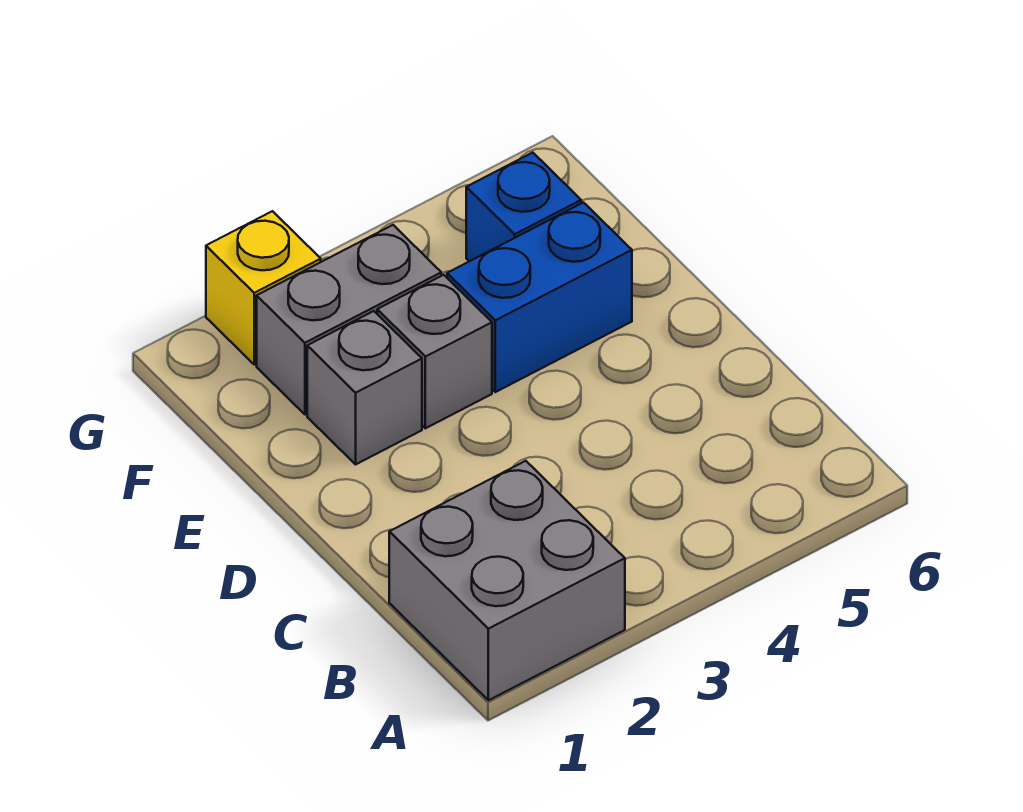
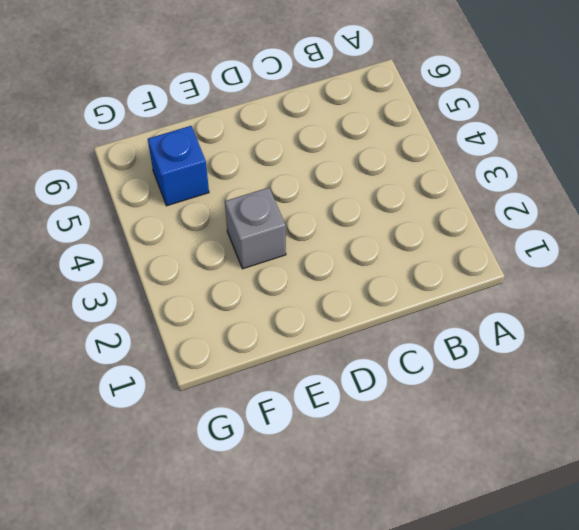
none -> grey 2x2 brick [389,461,625,700]
none -> grey 1x1 brick [307,311,422,464]

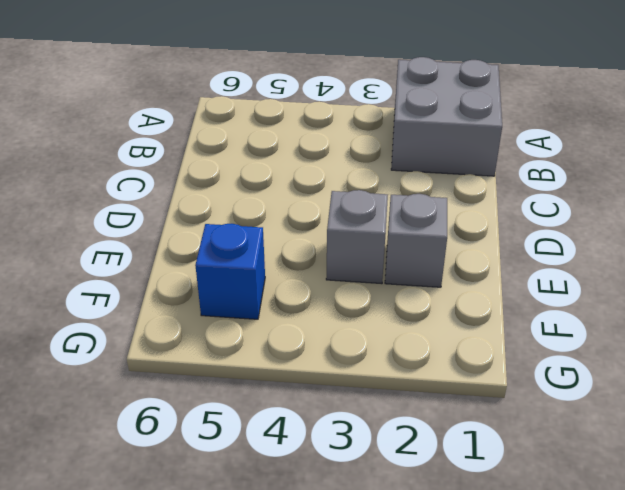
none -> blue 1x2 brick [447,203,632,392]
none -> grey 1x2 brick [257,225,441,414]

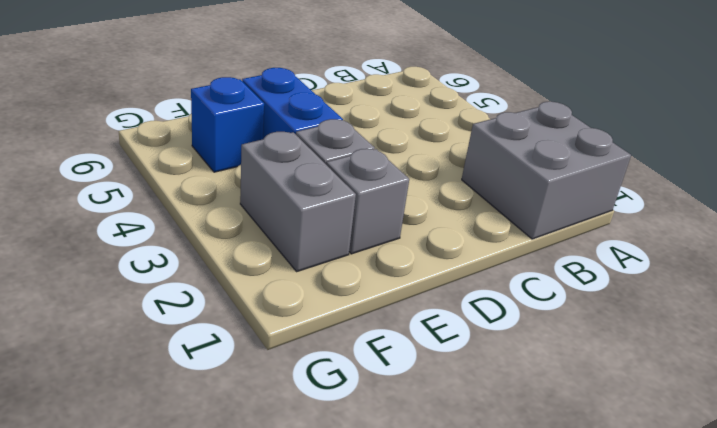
none -> yellow 1x1 brick [206,211,321,365]

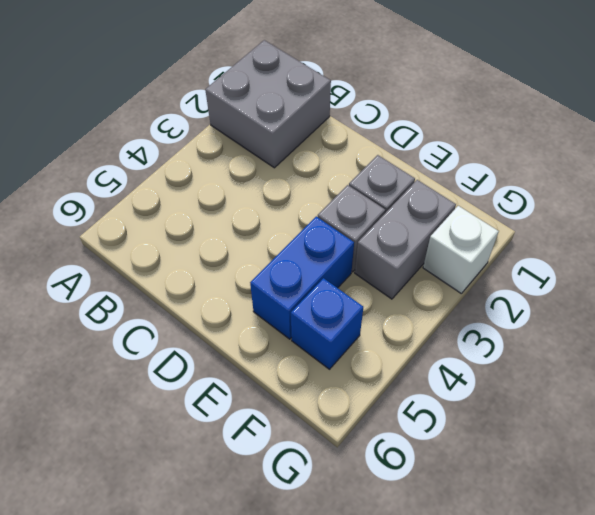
white 1x1 brick [423,206,499,294] -> yellow 1x1 brick [206,211,321,365]

